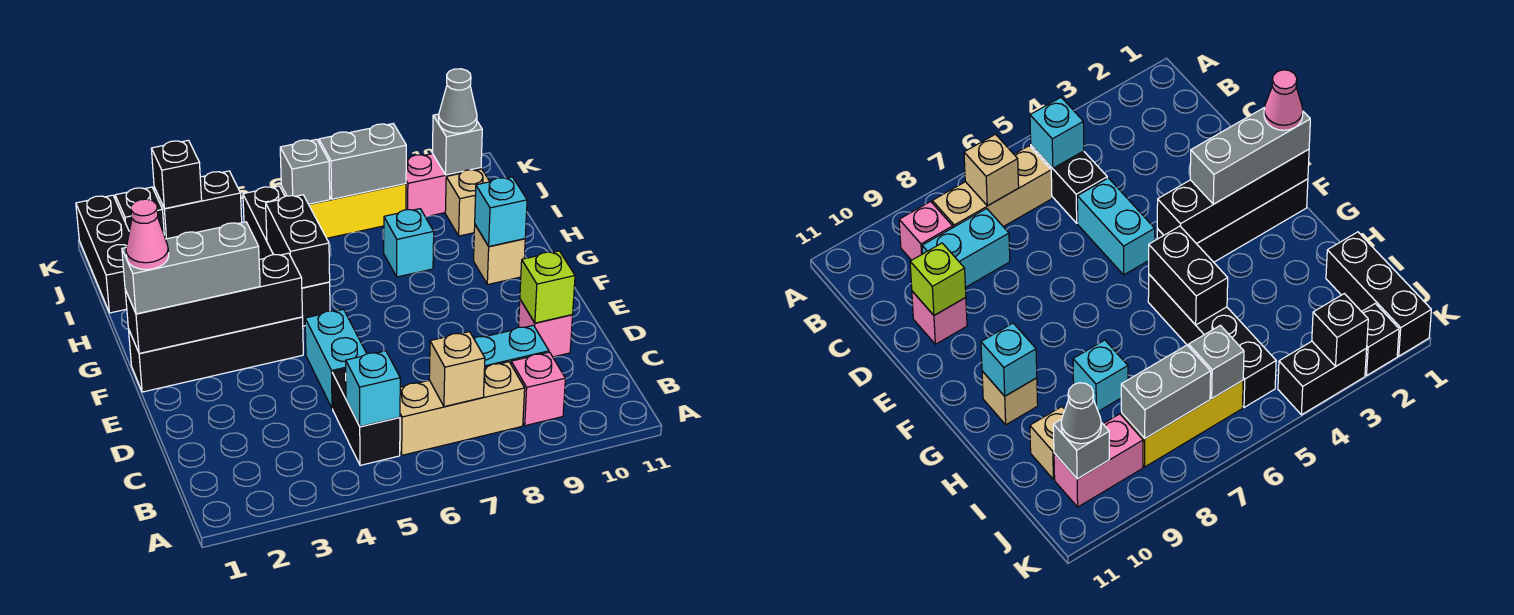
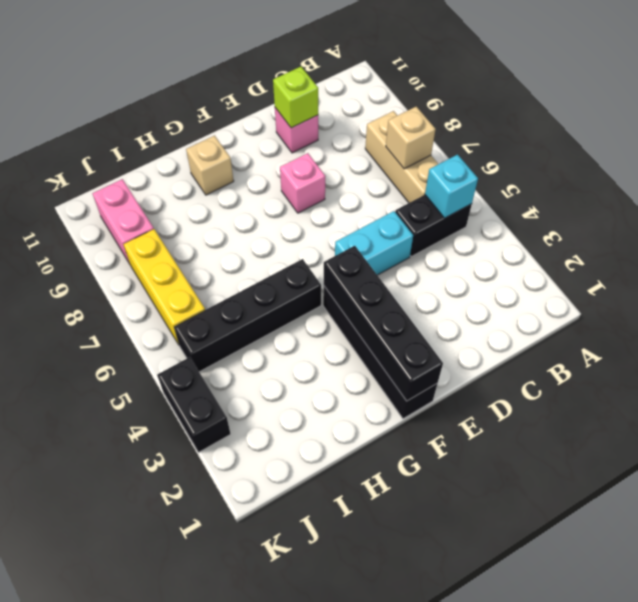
pink 1x1 brick [280,153,325,213] -> pink 1x1 brick moved to [511,352,565,426]
none -> cyan 1x2 brick [474,325,549,367]
none -> cyan 1x1 brick [384,209,434,277]
none -> black 1x3 brick [76,195,129,313]

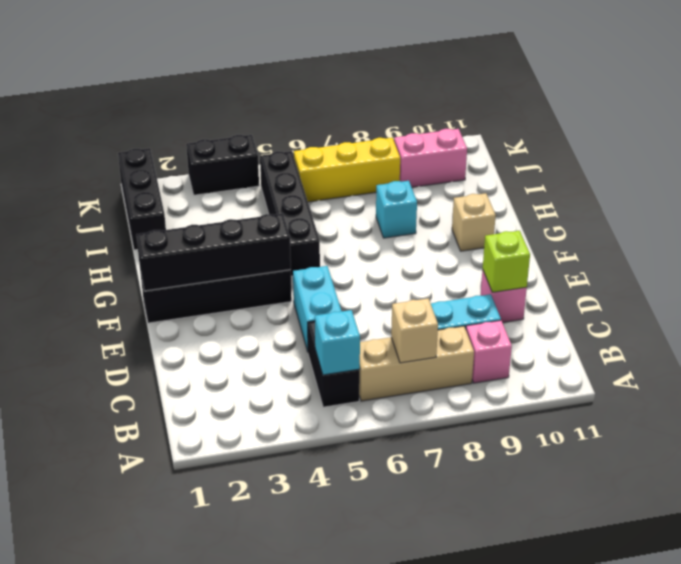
none -> tan 1x1 brick [445,169,490,236]
none -> black 1x1 brick [115,187,164,233]
none -> black 1x2 brick [266,195,330,288]

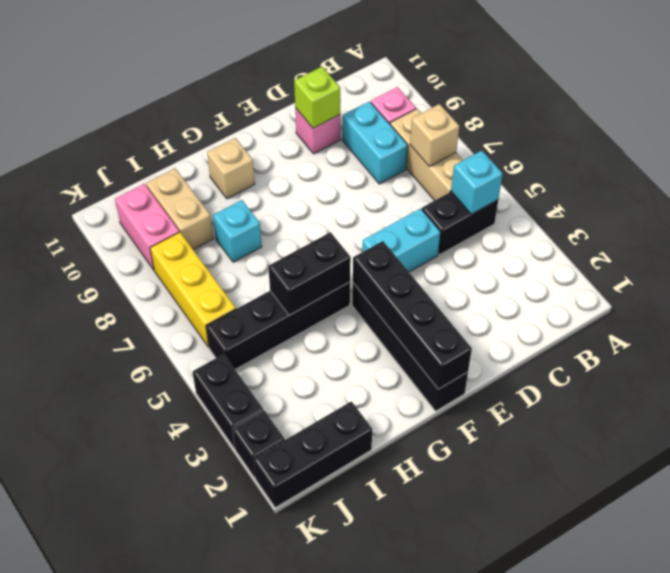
tan 1x2 brick [146,168,213,250] -> tan 1x1 brick [445,169,490,236]
none -> cyan 1x1 brick [475,177,527,246]
none -> grey 1x1 brick [280,139,330,204]
none -> grey 1x2 brick [319,124,406,199]

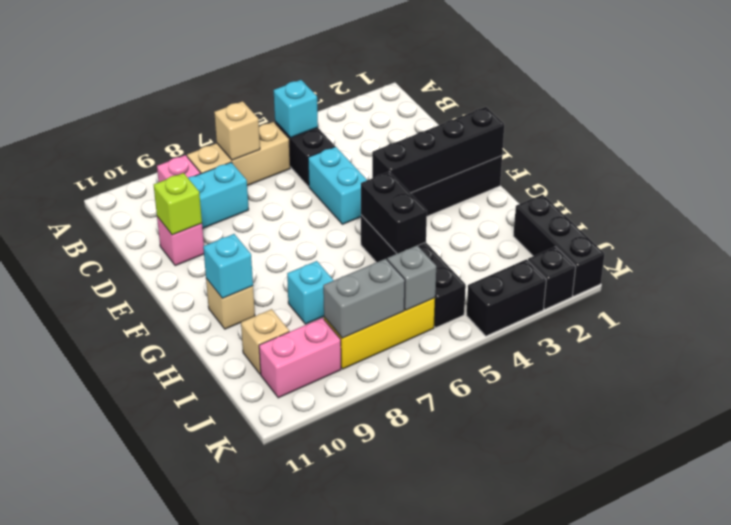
none -> grey 1x1 brick [432,114,482,175]
none -> black 1x1 brick [151,140,202,209]
none -> grey 1x3 brick [122,222,260,314]

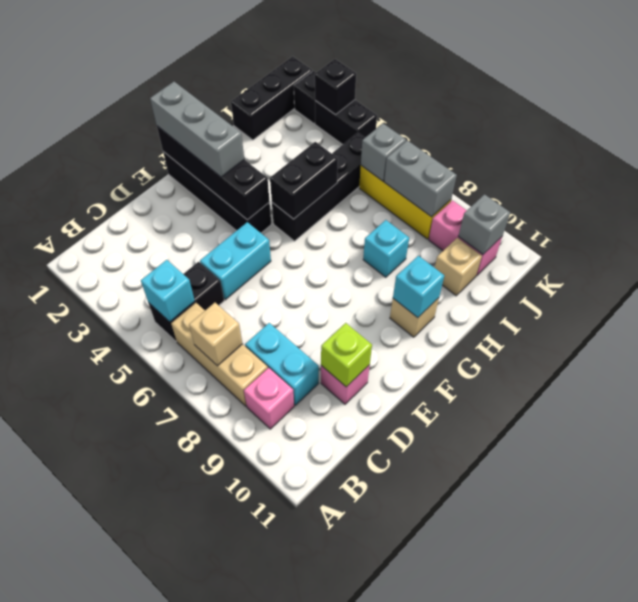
none -> grey 1x1 cone [439,69,477,133]
none -> pink 1x1 cone [126,199,169,270]

